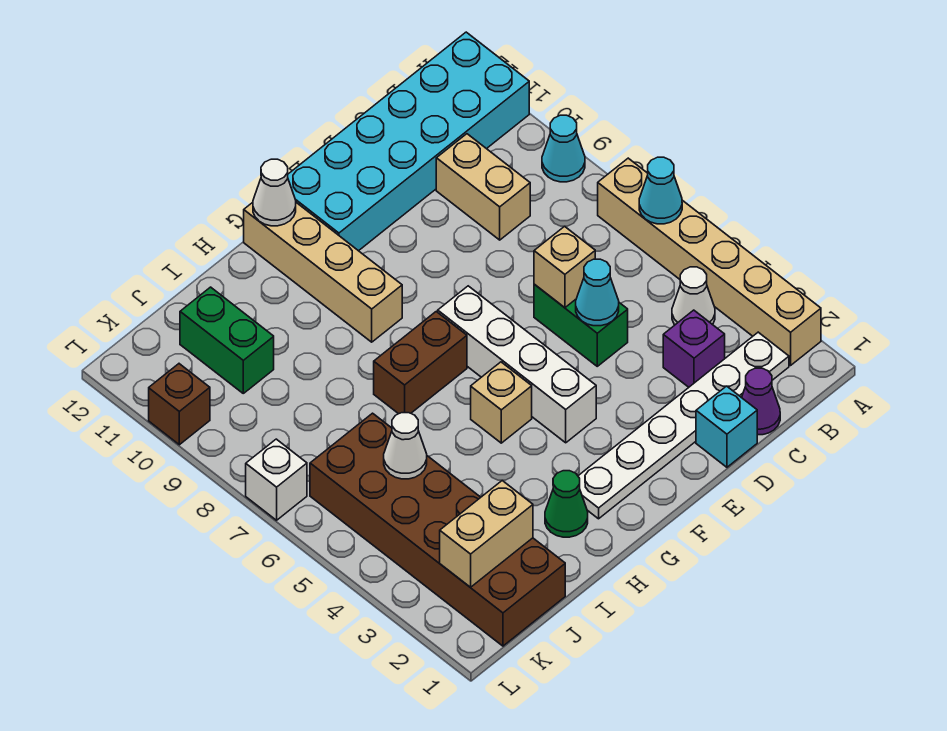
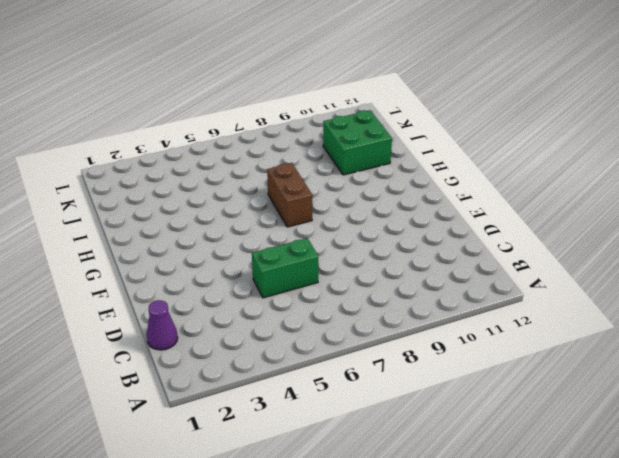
green 2x2 brick [323,110,392,175] -> green 1x2 brick [180,287,274,393]
none -> tan 1x6 brick [598,158,821,365]
none -> cyan 1x1 cone [542,115,585,182]
none -> cyan 2x6 brick [288,32,529,251]

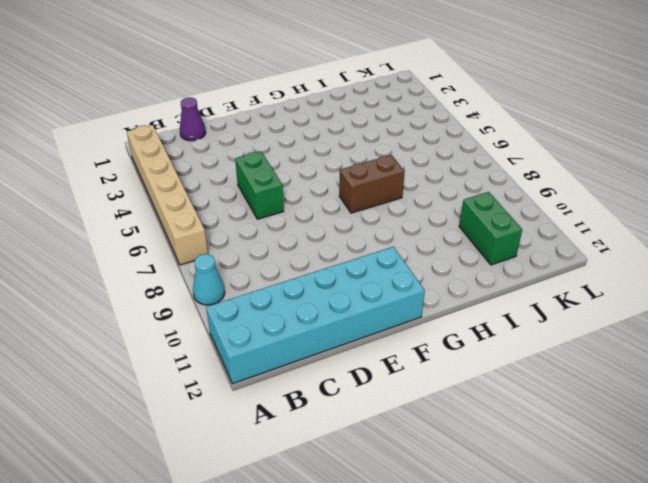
none -> white 1x6 plate [578,332,789,519]
none -> white 1x1 cone [672,267,715,325]
none -> purple 1x1 brick [663,310,725,387]

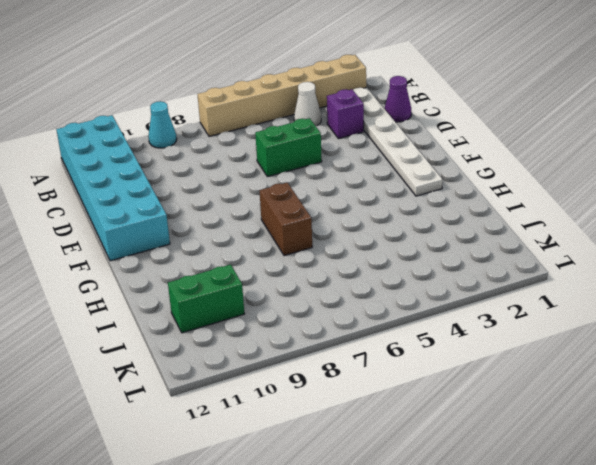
none -> tan 1x2 brick [436,134,530,240]
none -> cyan 1x1 brick [696,386,757,467]
none -> white 1x4 brick [438,286,596,443]

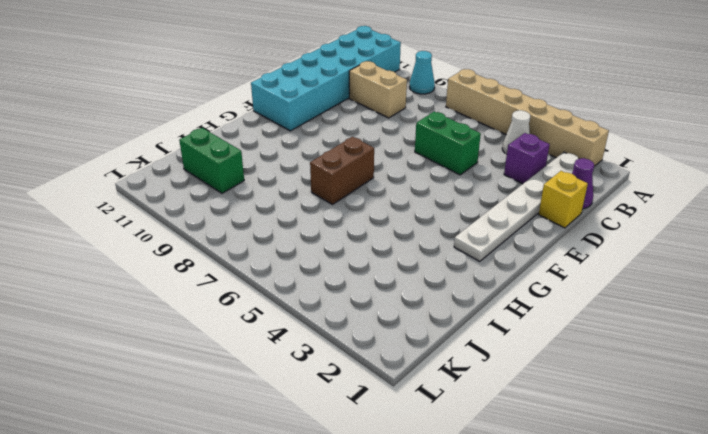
yellow 1x1 brick [539,171,588,228] -> cyan 1x1 brick [696,386,757,467]
none -> white 1x4 brick [438,286,596,443]
none -> tan 1x1 brick [471,362,532,443]
none -> tan 1x4 brick [244,202,402,342]

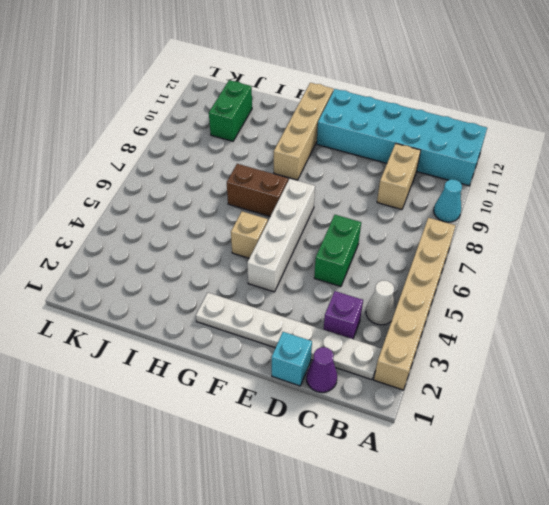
none -> green 1x1 cone [545,471,588,537]
none -> brown 2x6 brick [310,413,565,646]
none -> white 1x1 brick [246,439,307,520]

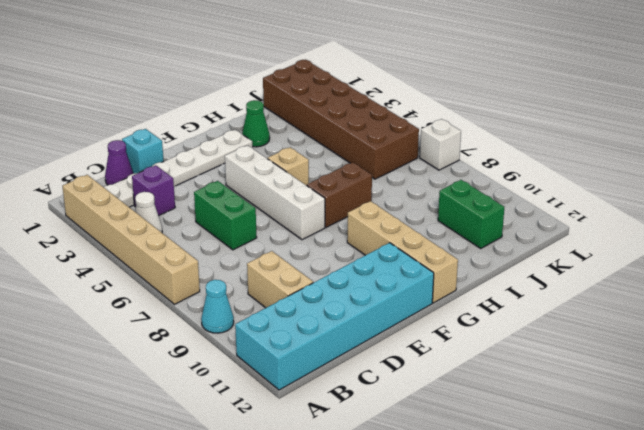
none -> brown 1x1 brick [149,364,210,445]
none -> cyan 1x1 cone [639,157,682,224]
none -> cyan 1x1 cone [576,259,619,326]

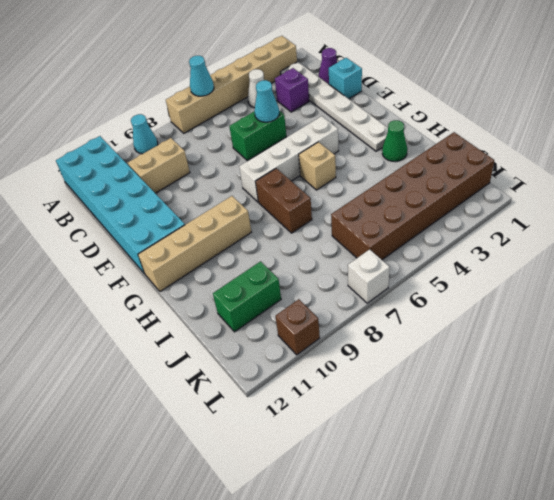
none -> tan 1x1 brick [534,226,595,308]
none -> white 1x1 cone [253,159,296,226]
none -> tan 1x2 brick [440,481,533,587]

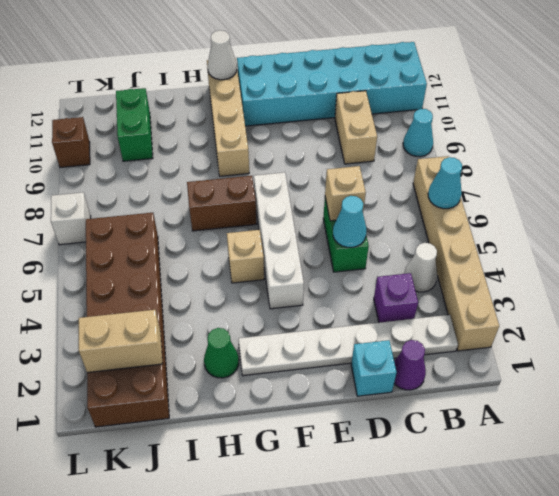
none -> white 1x1 cone [384,413,427,479]

